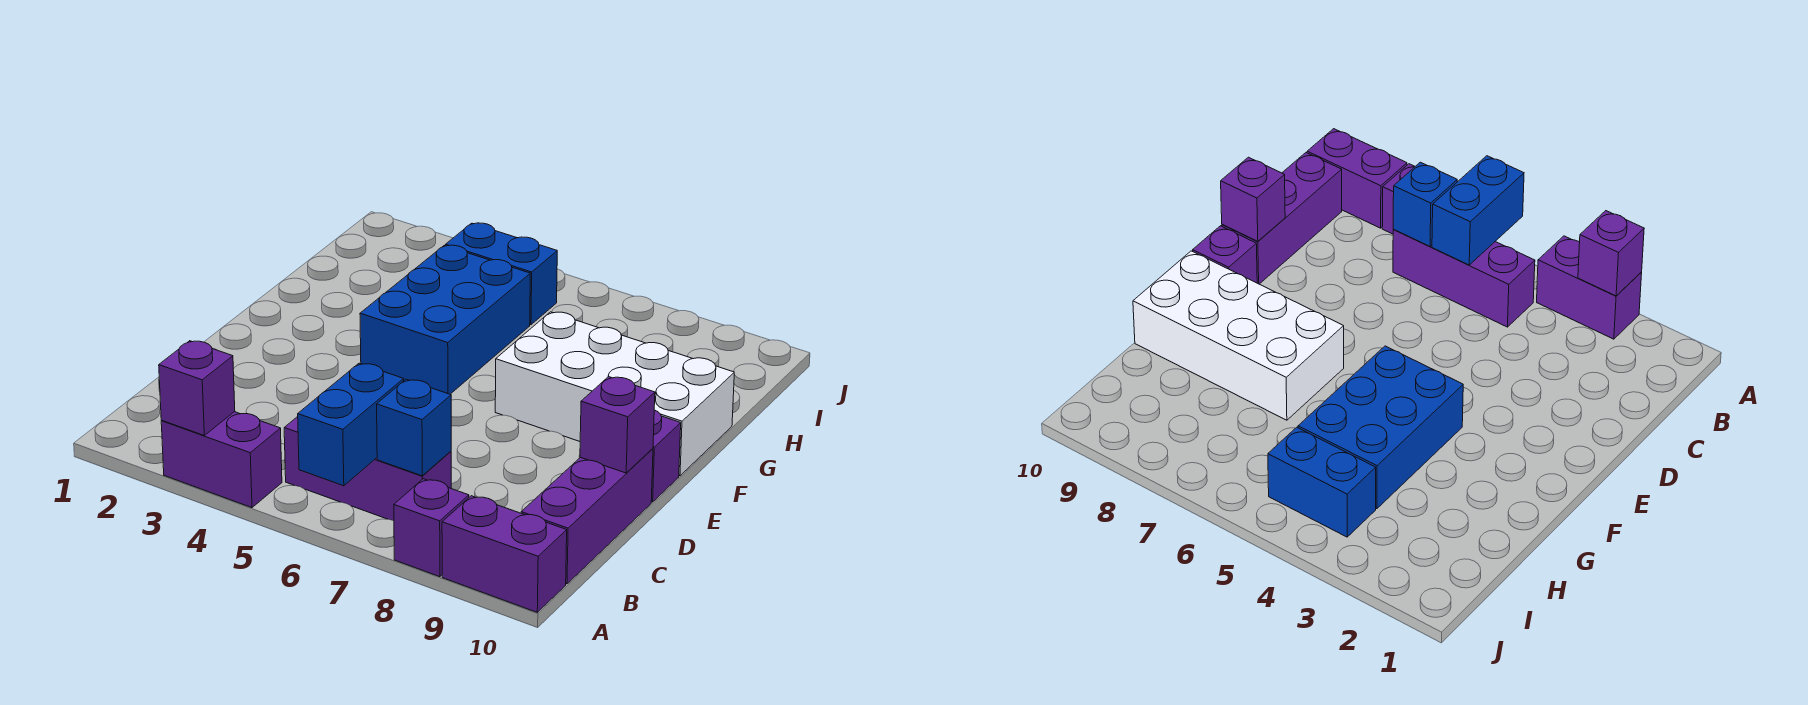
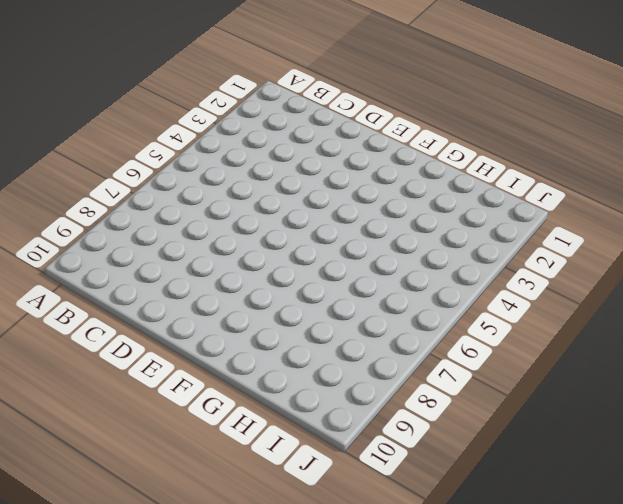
none -> purple 1x2 brick [161,412,282,508]
none -> purple 1x1 brick [394,479,469,577]
none -> purple 1x2 brick [442,496,567,612]

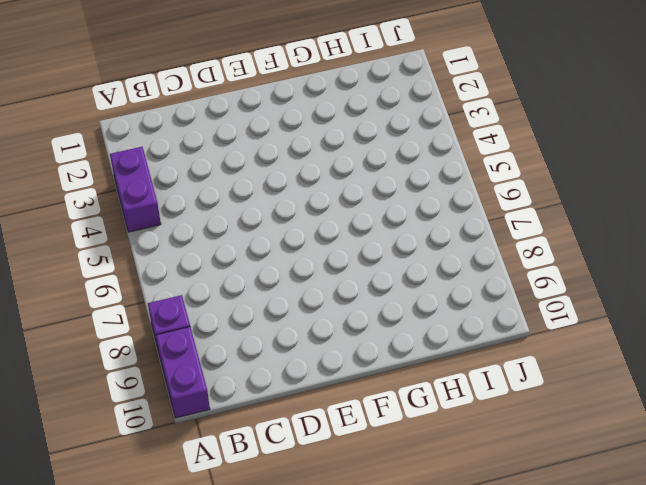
none -> purple 1x3 brick [284,417,451,521]
none -> purple 1x3 brick [521,449,653,584]
none -> purple 1x1 brick [651,410,681,502]

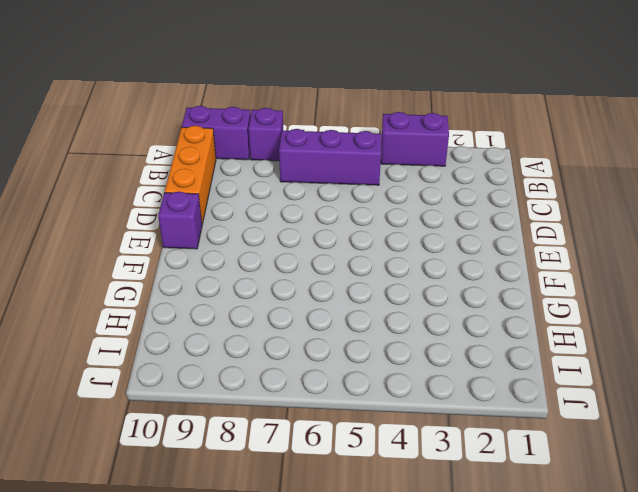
orange 1x3 brick [165,126,216,224] -> purple 1x3 brick [521,449,653,584]
none -> blue 2x3 brick [360,245,530,394]
none -> white 2x4 brick [495,312,734,476]
none -> blue 1x2 brick [446,223,557,325]

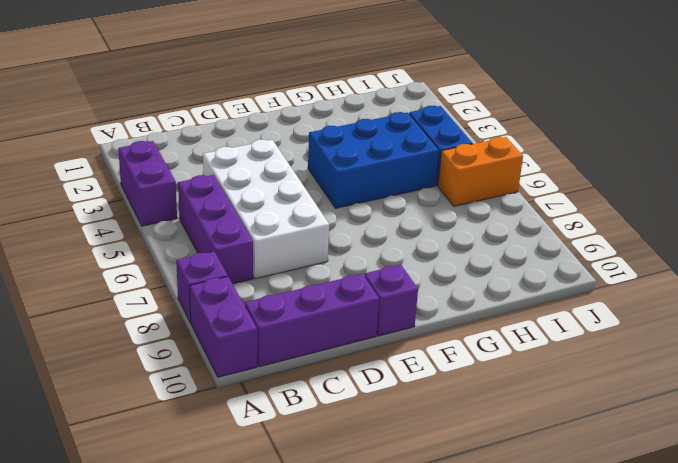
white 2x4 brick [203,140,329,279] -> white 2x4 brick moved to [495,312,734,476]
orange 1x2 brick [438,137,523,206] -> none
none -> purple 1x1 brick [159,341,235,435]
none -> blue 1x2 brick [298,363,404,486]
none -> blue 1x1 brick [377,379,451,476]

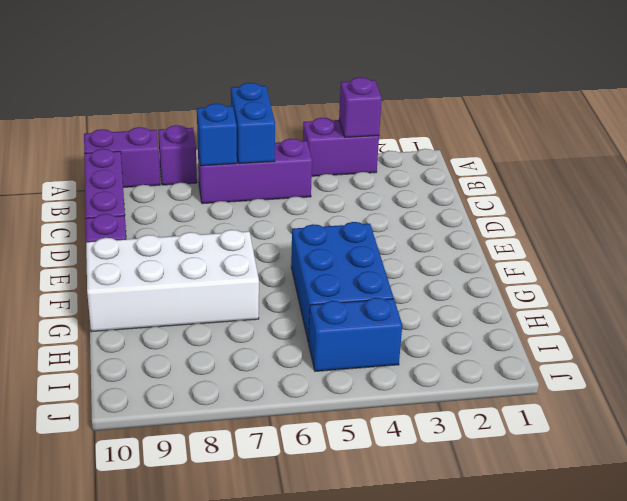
none -> purple 1x1 brick [580,377,655,473]

